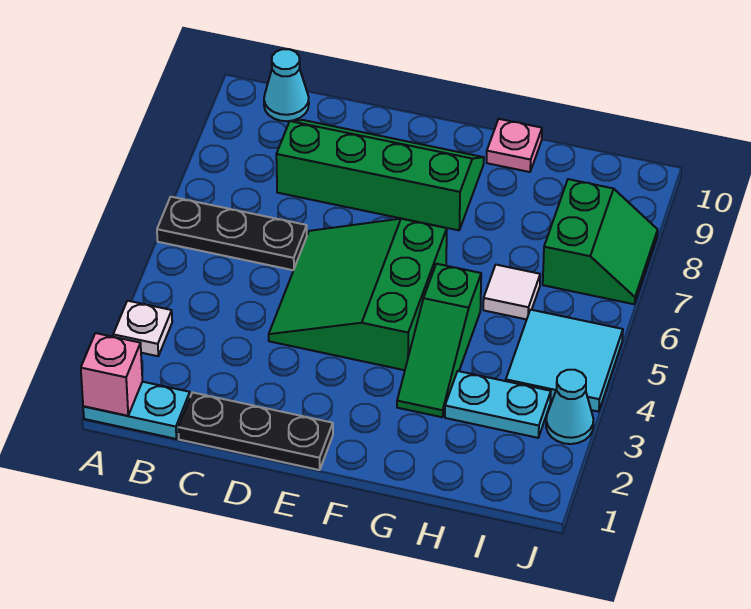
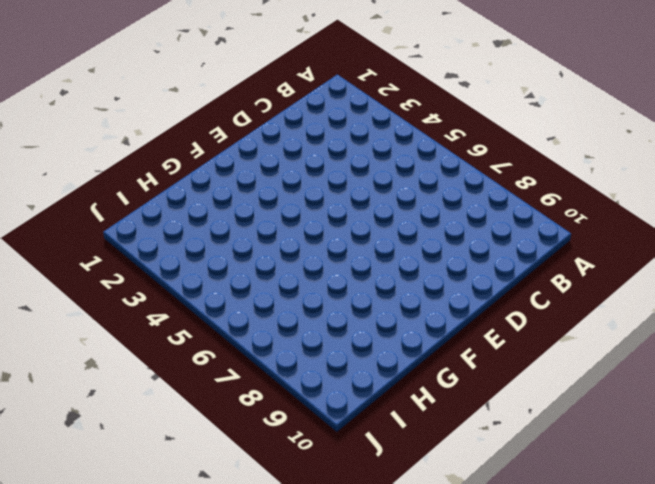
none -> cyan 1x2 plate [83,382,190,439]
none -> white 1x1 plate [113,301,172,356]
none -> black 1x3 plate [157,197,307,270]

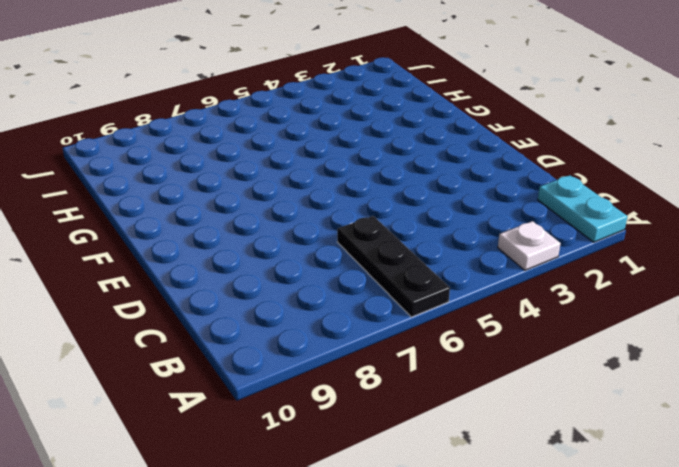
none -> cyan 1x1 cone [264,49,309,121]
none -> black 1x3 plate [178,392,333,470]
none -> green 2x4 slope [276,120,484,230]

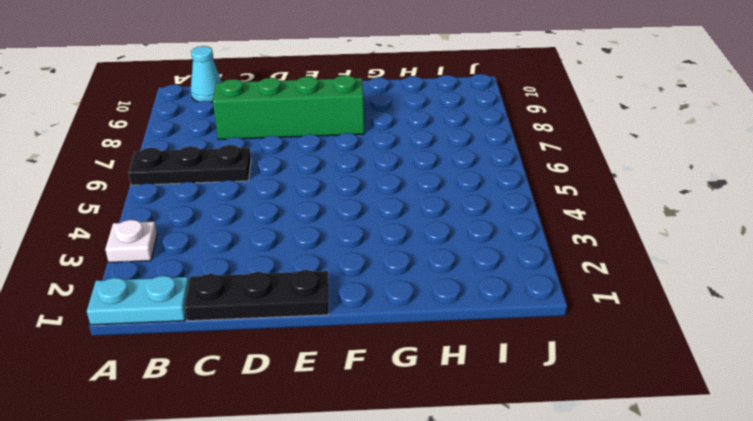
none -> green 3x3 slope [269,219,447,370]
none -> green 1x3 slope [397,264,481,417]
none -> pink 1x1 plate [487,119,542,172]

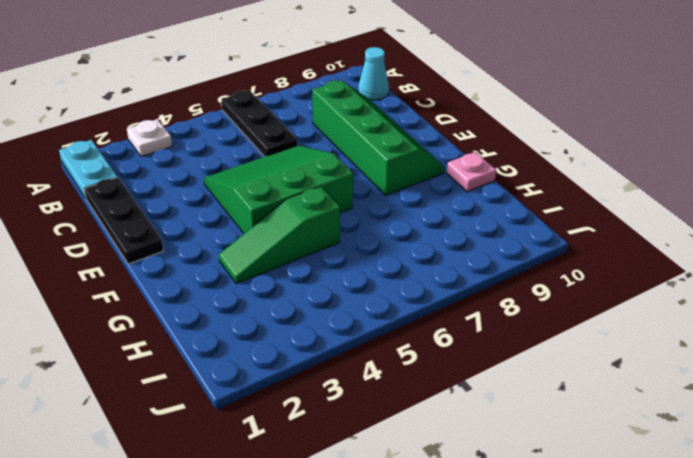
none -> cyan 1x2 plate [445,371,551,438]
none -> white 1x1 tile [483,265,540,319]
none -> cyan 2x2 tile [506,310,623,412]

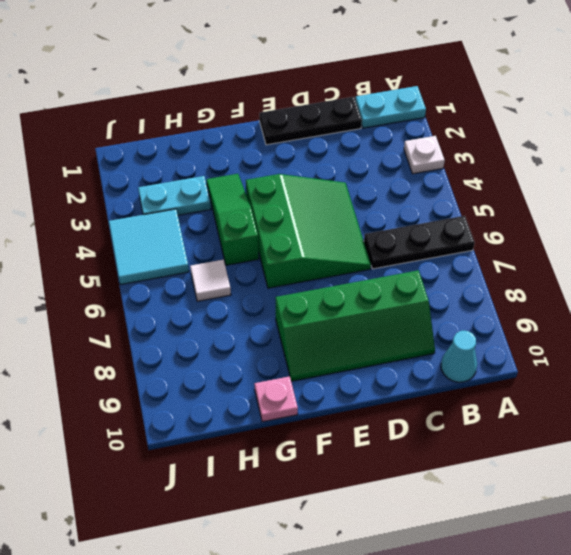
none -> green 2x2 slope [543,179,658,304]
none -> cyan 1x1 cone [546,370,593,444]
none -> pink 1x1 brick [81,333,142,416]

